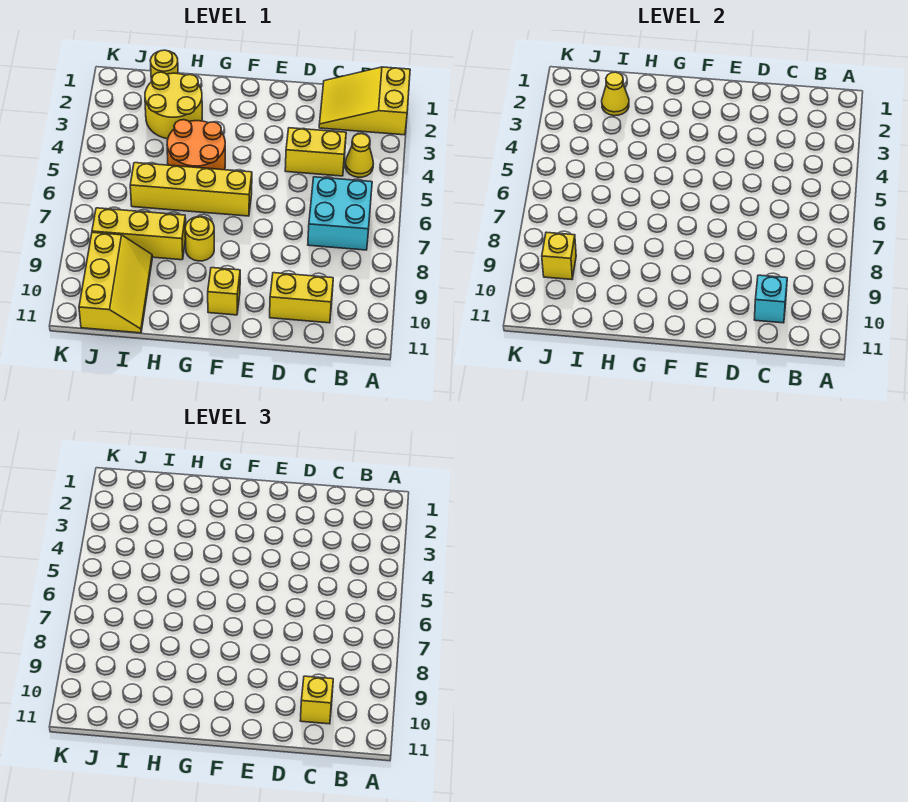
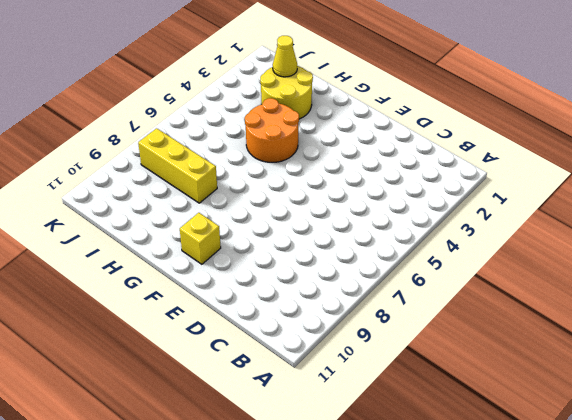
none -> yellow 2x3 slope [319,67,410,135]
none -> yellow 1x1 cone [345,134,373,177]
none -> cyan 2x2 brick [308,177,372,250]

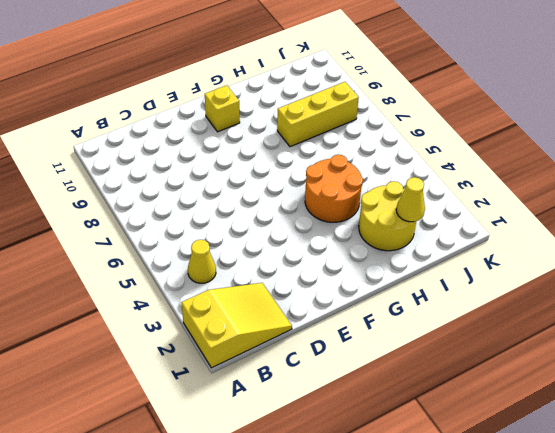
none -> cyan 2x2 brick [308,177,372,250]
none -> yellow 1x2 brick [285,128,346,176]
none -> yellow 1x2 brick [270,273,333,323]

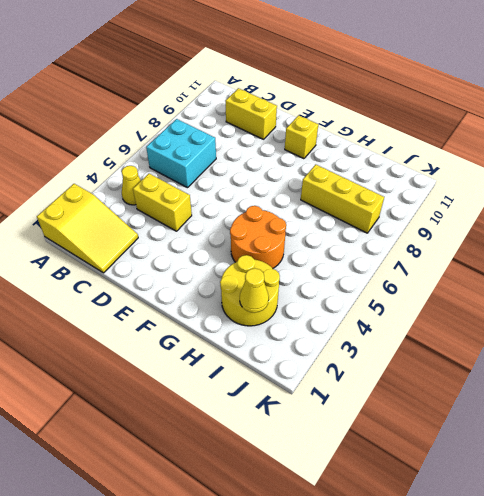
none -> yellow 1x4 brick [130,163,252,216]
none -> yellow 1x1 round brick [185,217,214,261]
none -> yellow 1x1 round brick [150,50,178,82]

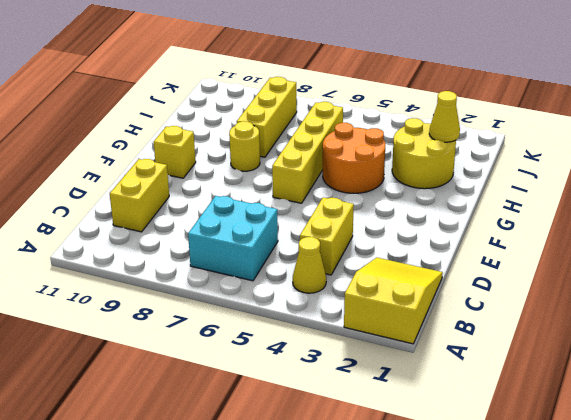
none -> yellow 1x1 round brick [150,50,178,82]
none -> yellow 2x3 slope [79,232,152,333]
none -> cyan 1x1 brick [754,275,787,323]

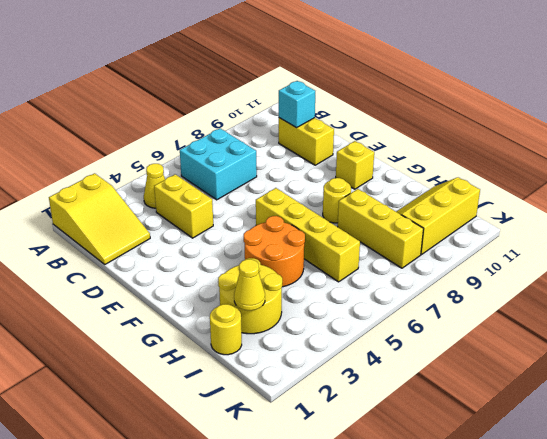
none -> yellow 1x1 brick [542,232,576,280]
none -> yellow 1x1 brick [300,676,333,724]

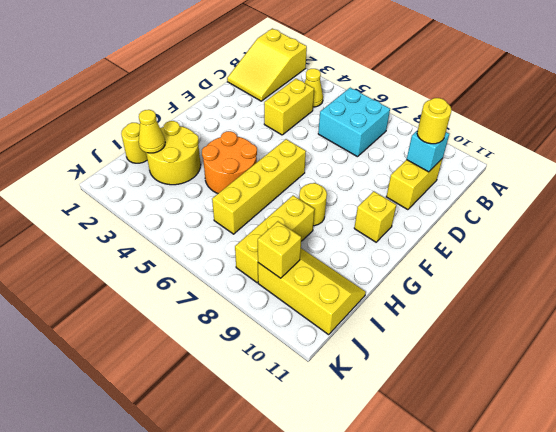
yellow 1x1 round brick [417,98,451,144] -> yellow 1x1 brick [300,676,333,724]

